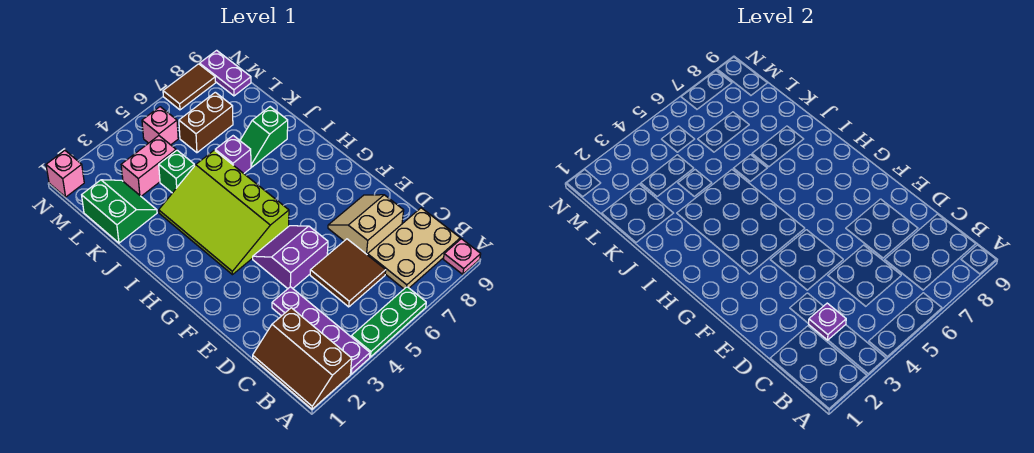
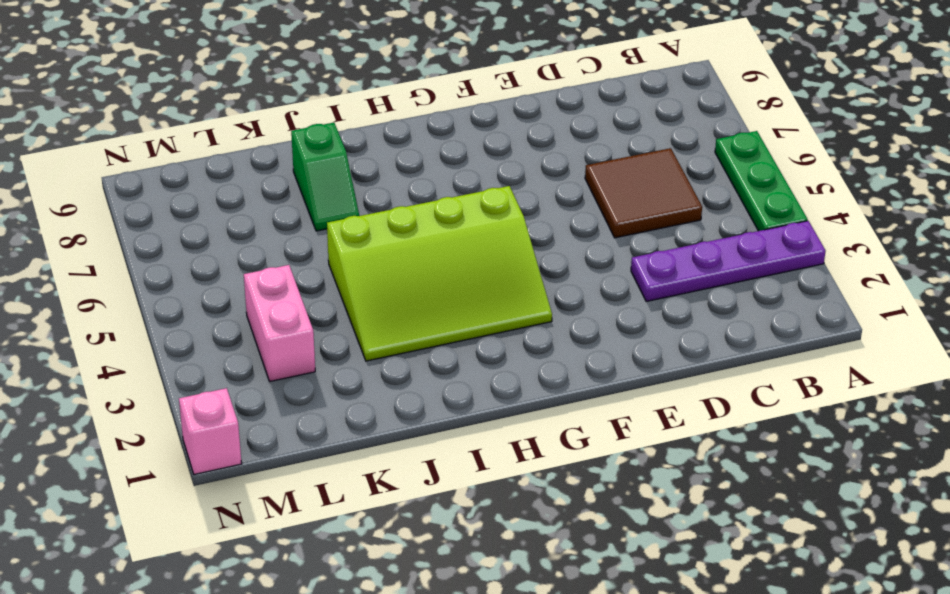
none -> brown 2x3 slope [253,308,352,409]
none -> pink 1x1 plate [443,239,481,274]
none -> tan 2x3 plate [368,208,460,289]

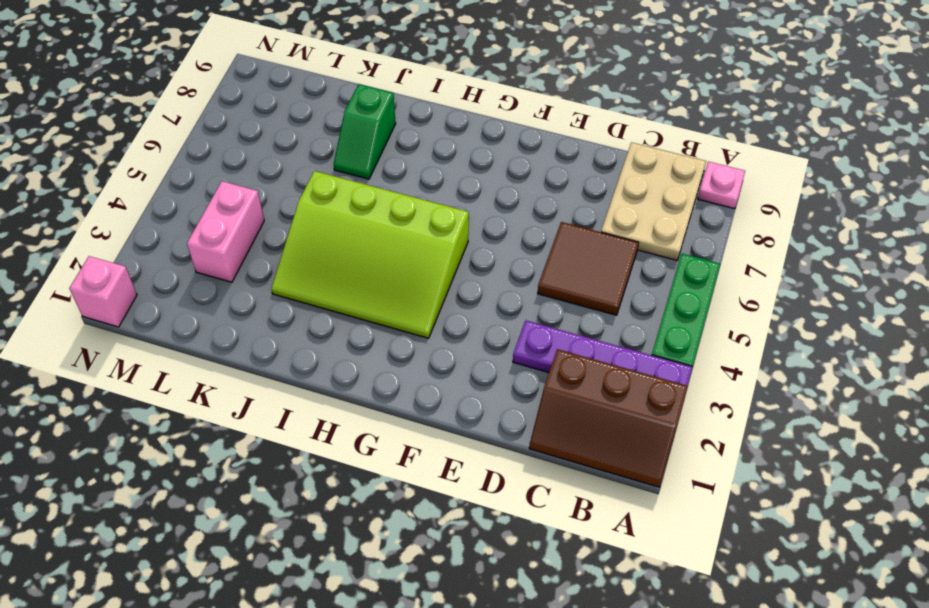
none -> tan 2x2 slope [328,195,404,255]
none -> purple 2x2 slope [253,226,328,289]
none -> purple 1x1 brick [215,136,251,173]

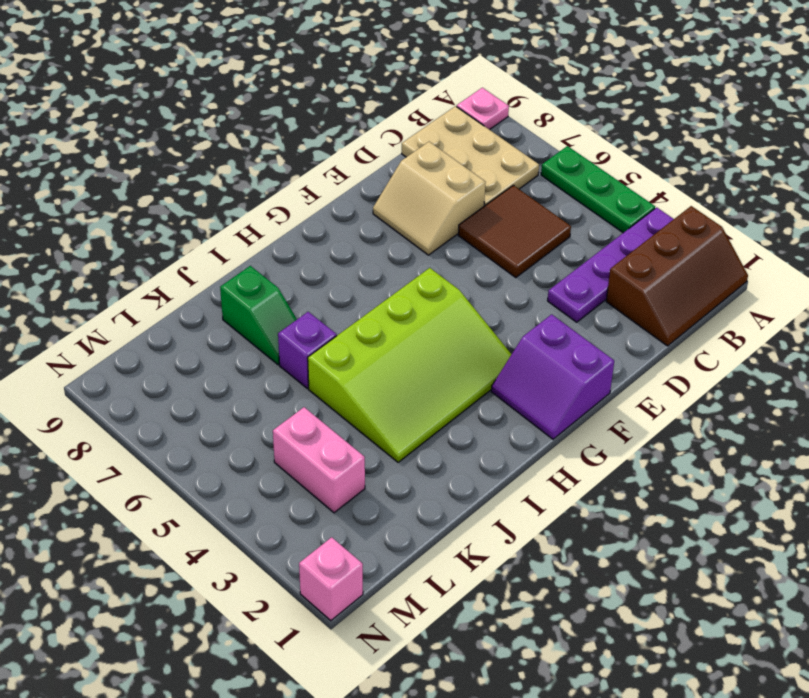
purple 2x2 slope [491,314,614,439] -> purple 2x2 slope moved to [253,226,328,289]
none -> green 2x2 slope [82,180,157,243]
none -> green 1x1 brick [159,150,195,193]
none -> brown 1x2 brick [179,92,233,153]

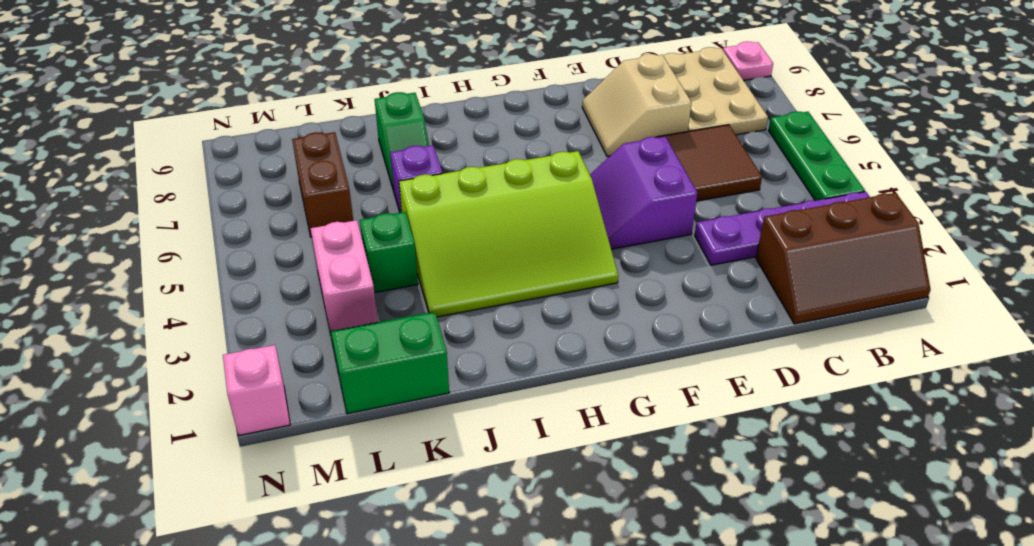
none -> pink 1x1 brick [142,107,178,145]
none -> purple 1x2 plate [200,50,251,96]
none -> brown 1x2 tile [163,64,216,110]

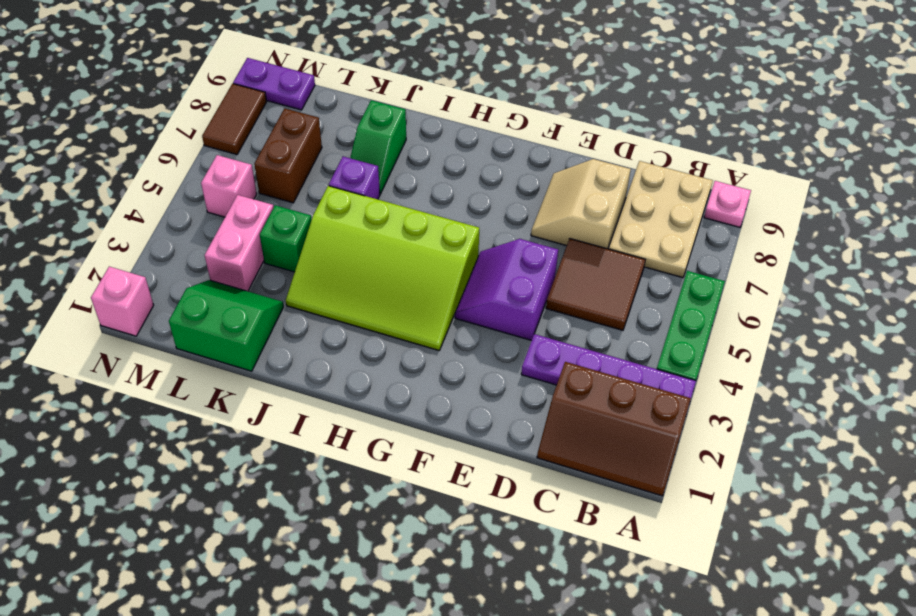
none -> purple 1x1 plate [809,303,846,340]

